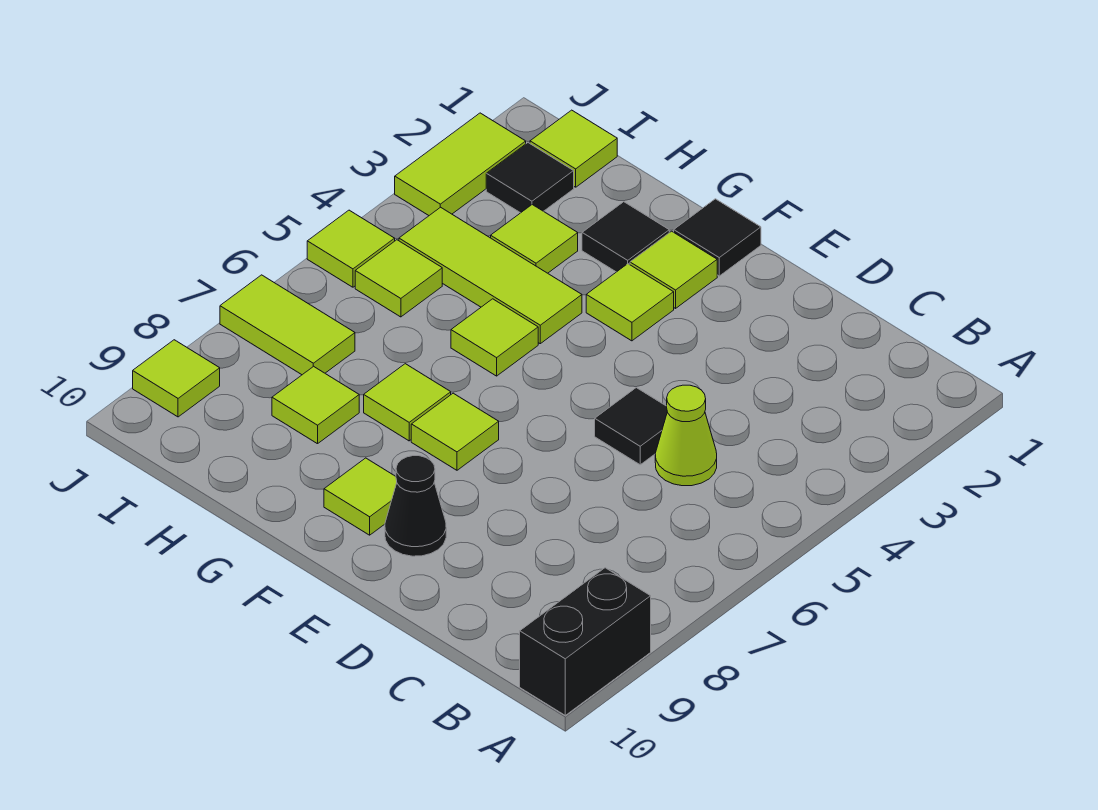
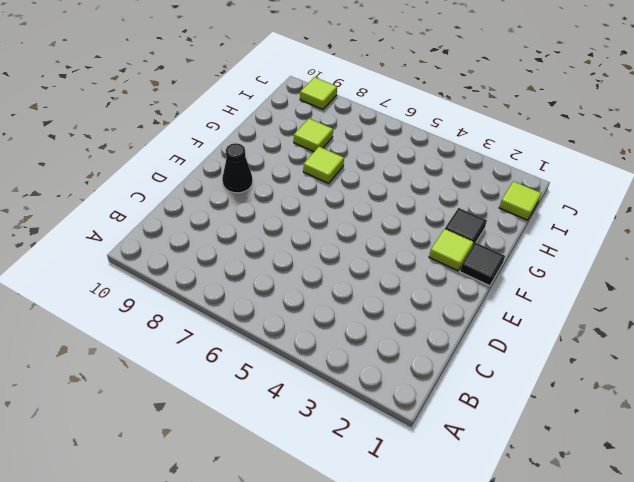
none -> black 1x2 brick [520,568,651,715]
none -> lime 1x1 cone [655,385,717,486]
none -> black 1x1 tile [595,388,667,465]

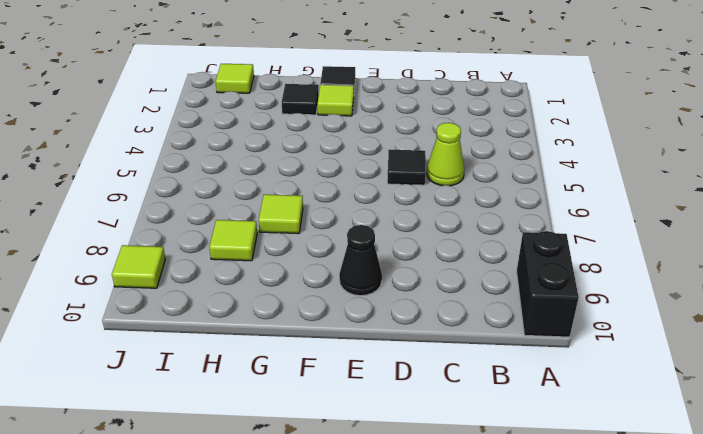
none -> lime 1x1 tile [586,264,674,341]
none -> lime 1x1 tile [411,393,499,470]
none -> lime 1x1 tile [324,458,397,535]

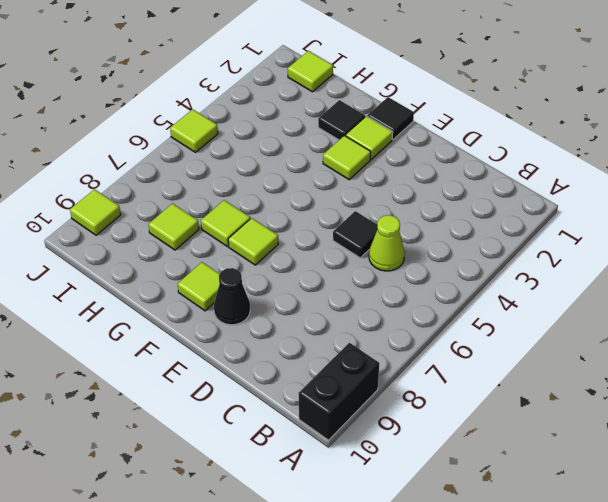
none -> lime 1x3 tile [399,207,582,344]
none -> lime 1x1 tile [451,299,538,376]
none -> lime 1x1 tile [491,205,578,273]

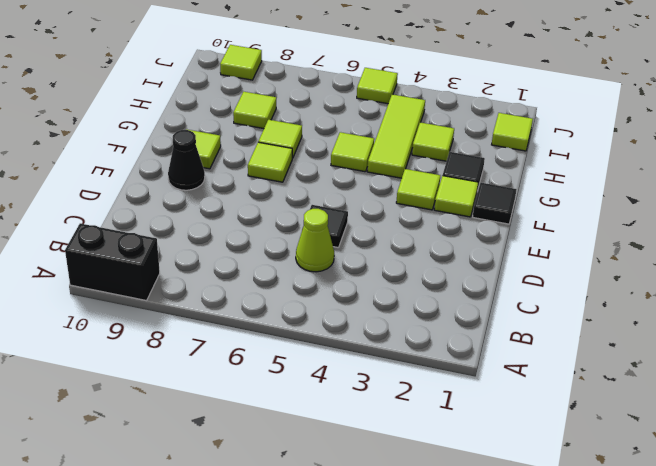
none -> black 1x1 tile [486,143,574,213]
none -> lime 1x1 tile [355,240,442,317]
none -> lime 1x2 tile [220,275,355,375]

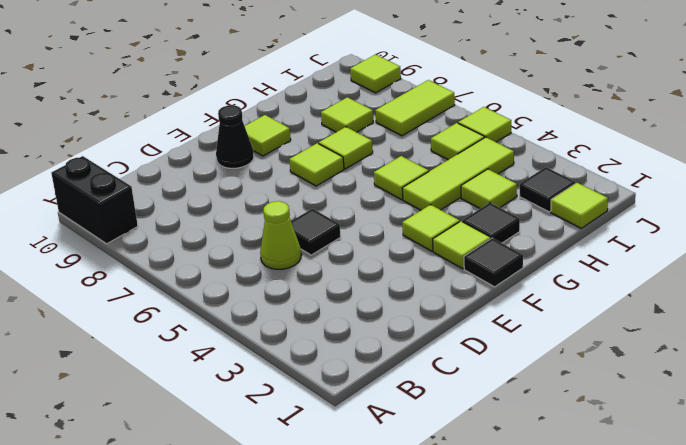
none -> lime 1x2 tile [395,113,526,215]

